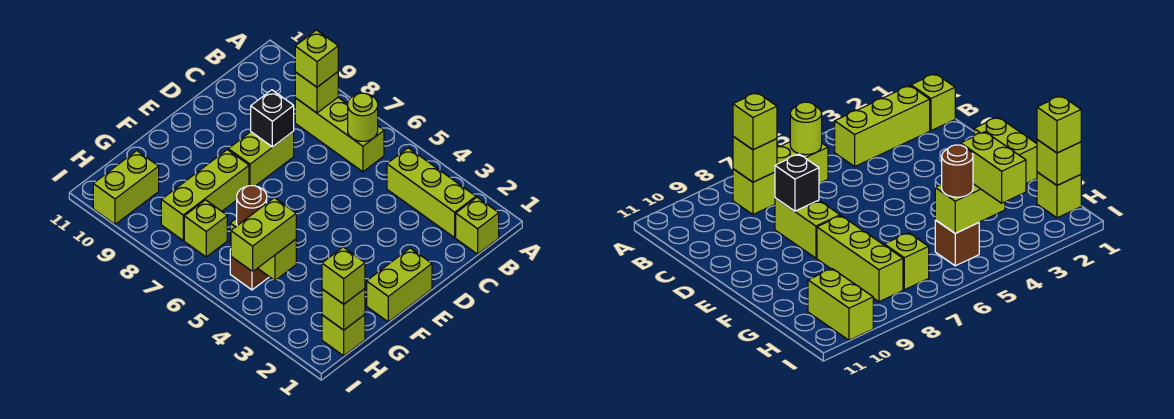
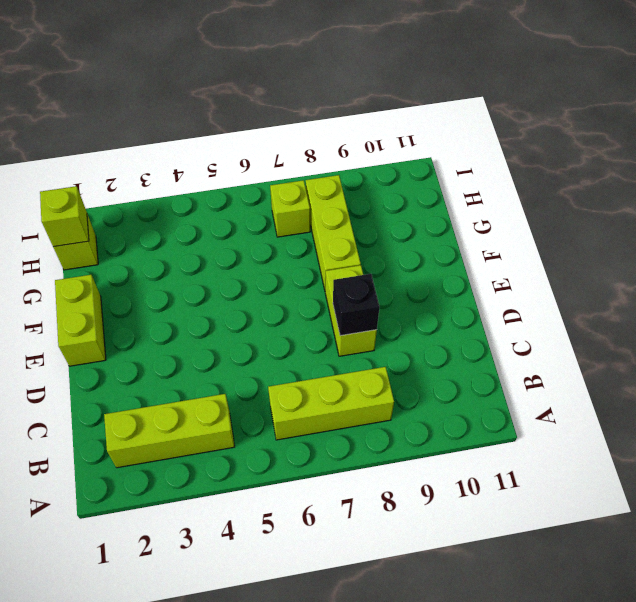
none -> lime 1x1 brick [456,197,499,254]
none -> brown 1x1 brick [230,249,269,290]
none -> lime 1x2 brick [93,151,159,224]

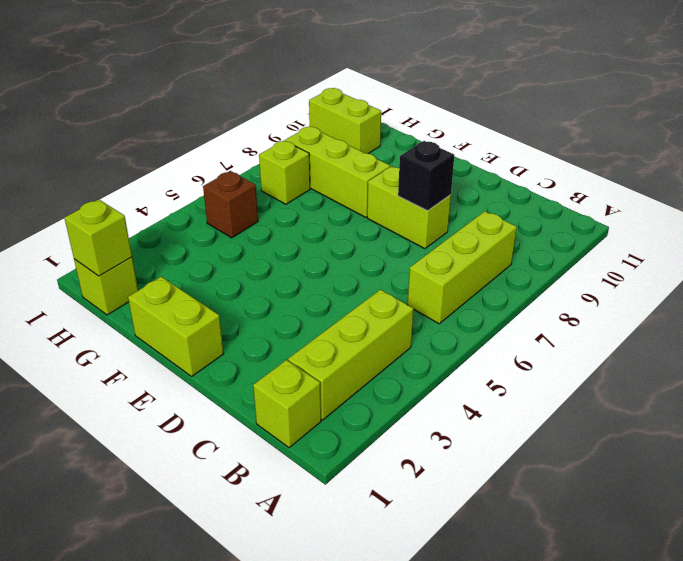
none -> lime 1x1 round brick [348,93,378,141]
none -> lime 1x1 brick [295,72,338,113]
none -> lime 1x2 brick [230,218,296,280]

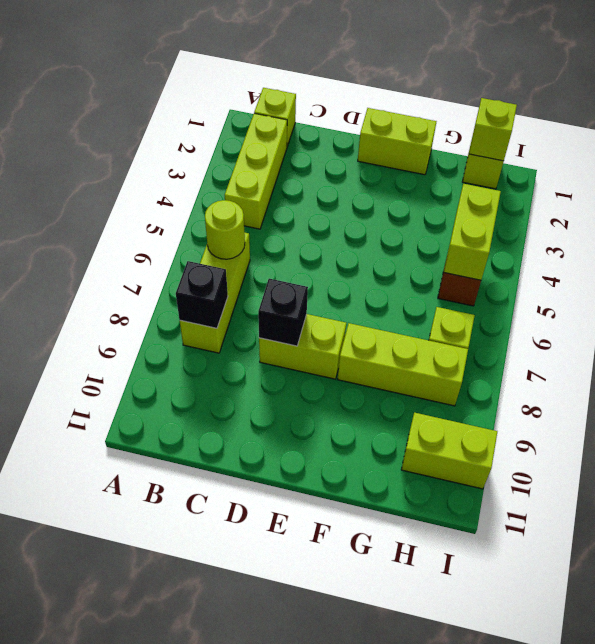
black 1x1 brick [176,261,228,328] -> lime 1x1 brick [295,72,338,113]
none -> lime 1x1 brick [295,30,338,87]
none -> lime 1x1 brick [322,247,365,304]
none -> lime 1x2 brick [231,198,296,272]

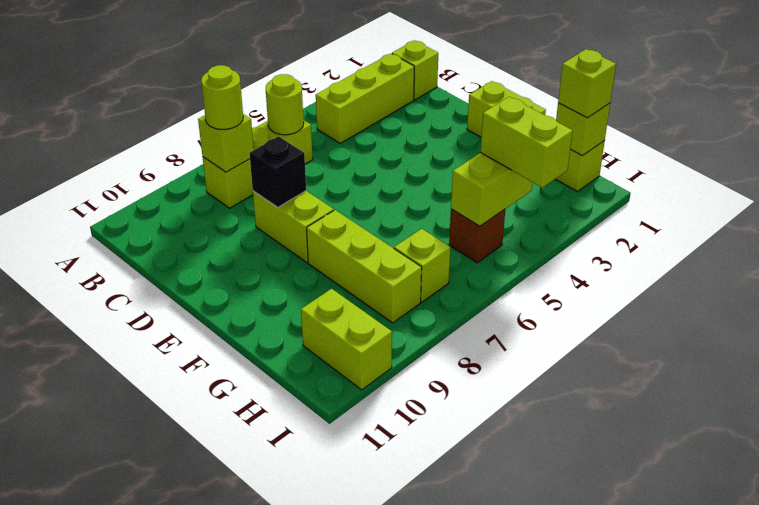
lime 1x1 round brick [201,65,243,129] -> lime 1x1 brick [295,30,338,87]
none -> brown 1x1 round brick [237,186,267,226]

